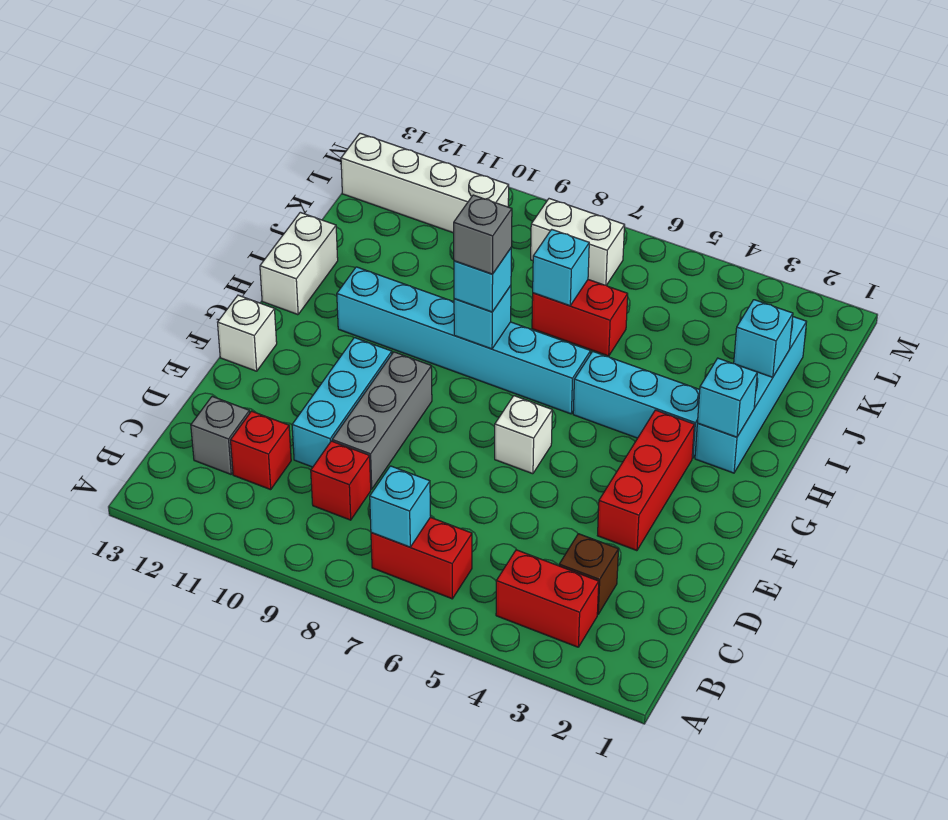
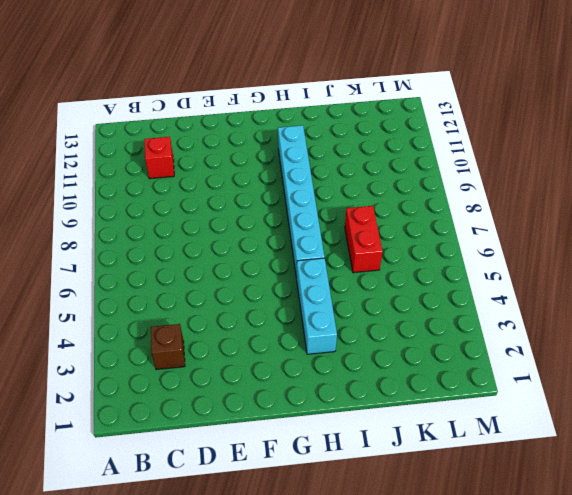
none -> red 1x2 brick [496,550,599,647]
none -> red 1x2 brick [371,517,472,599]
none -> red 1x1 brick [311,441,371,520]

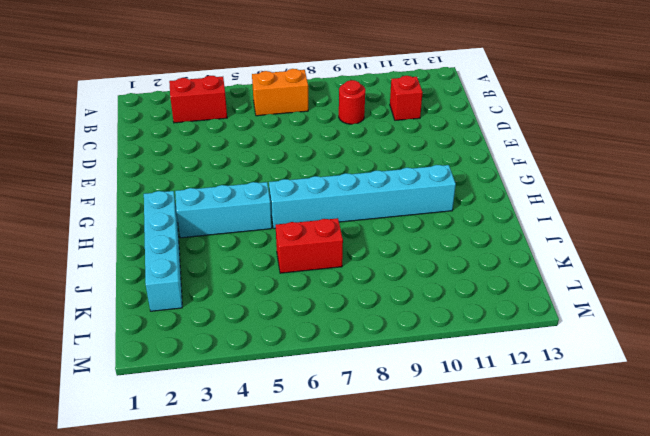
orange 1x2 brick [252,69,308,116] -> red 1x2 brick [371,517,472,599]
red 1x1 round brick [339,80,365,124] -> red 1x1 brick [311,441,371,520]
none -> brown 1x1 brick [559,534,619,614]
none -> grey 1x1 brick [191,397,250,474]
none -> grey 1x3 brick [332,352,432,489]

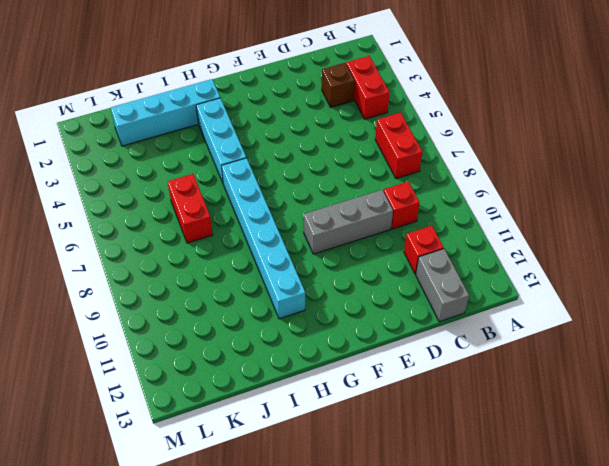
grey 1x2 brick [416,249,469,322] -> grey 1x1 brick [191,397,250,474]
none -> cyan 1x3 brick [292,338,392,467]
none -> red 1x3 brick [597,410,695,551]
none -> white 1x1 brick [495,396,552,474]

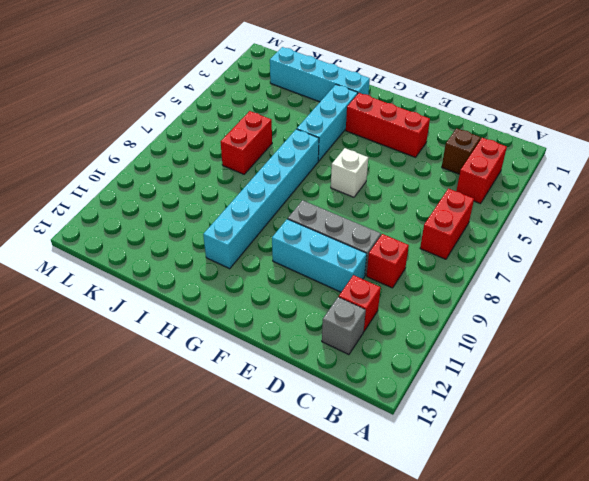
none -> white 1x1 brick [218,295,277,371]
none -> white 1x2 brick [260,212,338,315]
none -> white 1x2 brick [531,199,625,285]

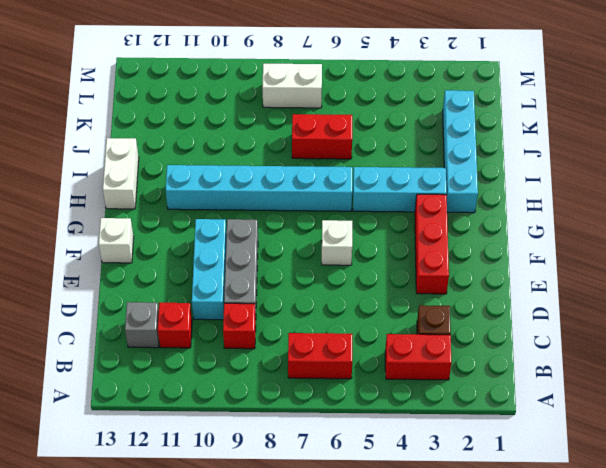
none -> white 1x4 brick [341,133,509,233]
none -> cyan 1x1 brick [370,466,431,547]
none -> cyan 1x1 brick [697,358,757,437]

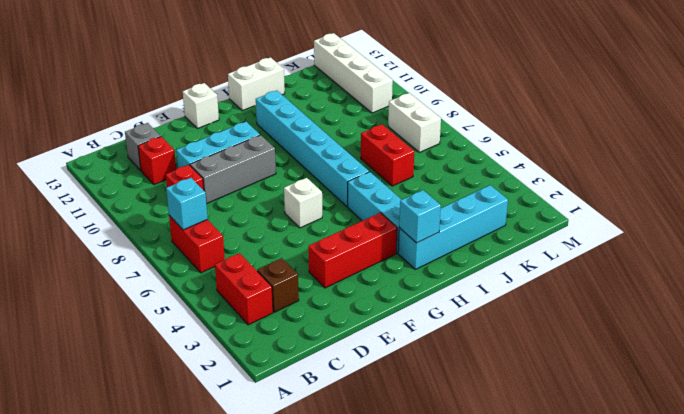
none -> cyan 1x1 brick [454,286,511,349]
none -> cyan 1x1 brick [734,300,793,377]
none -> cyan 1x1 brick [533,229,589,306]

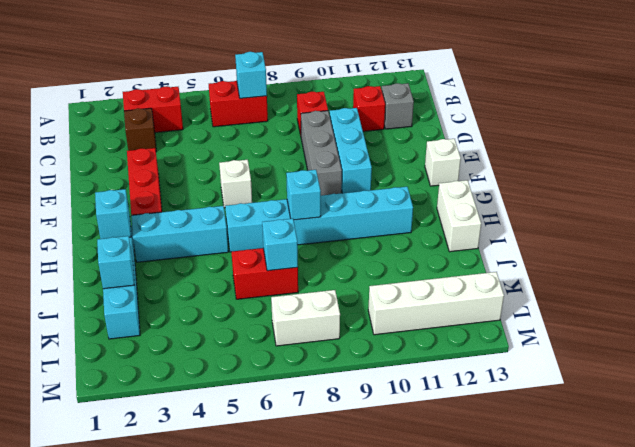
none -> cyan 1x1 brick [454,248,511,312]
none -> grey 1x1 brick [454,195,512,274]

